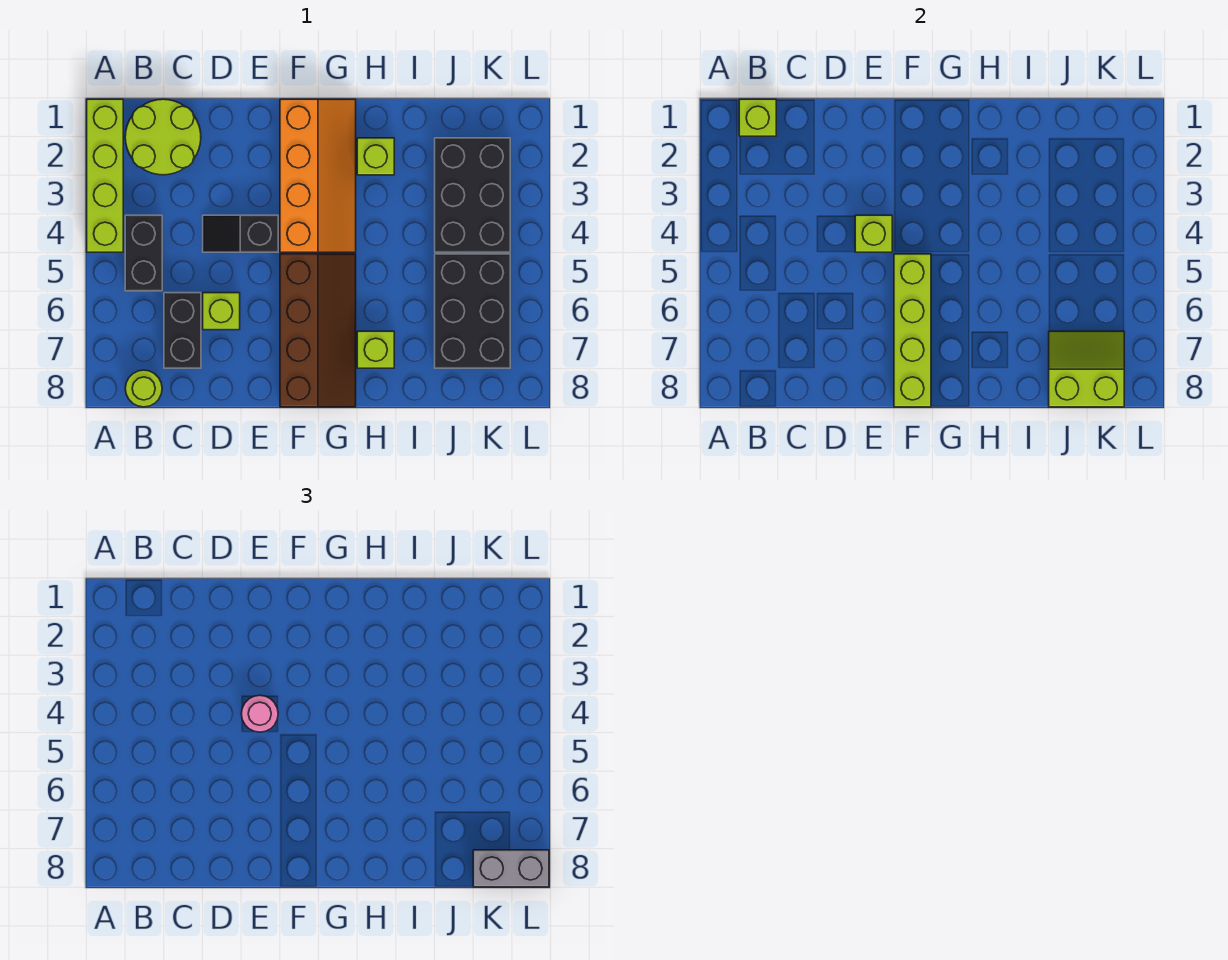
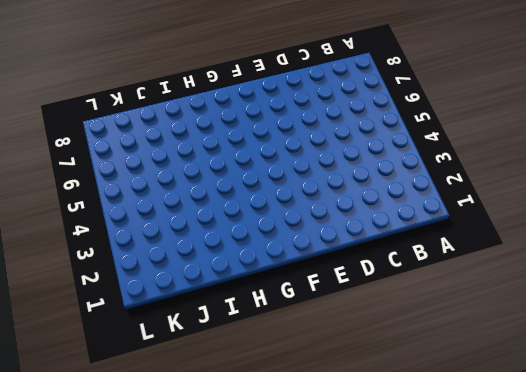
none -> lime 1x4 brick [87,99,123,252]
none -> lime 2x2 round brick [125,99,201,175]
none -> black 1x2 brick [125,215,162,291]

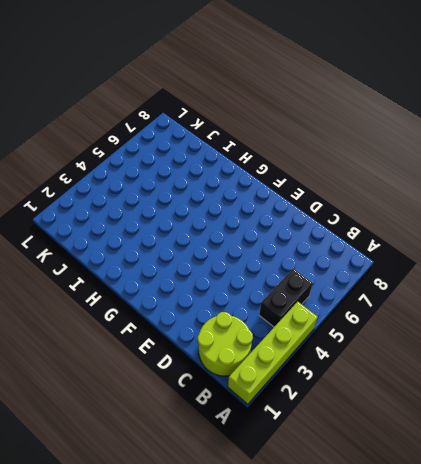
none -> lime 1x1 round brick [125,370,162,407]
none -> black 1x2 brick [164,293,201,368]
none -> black 1x2 slope [203,215,278,252]

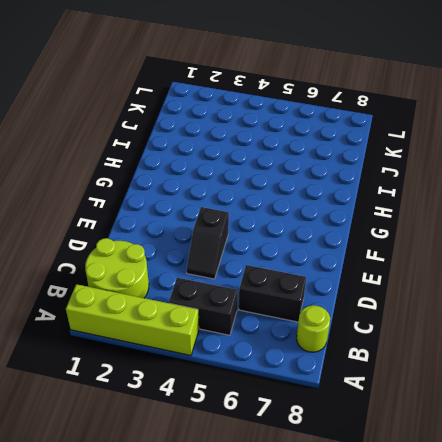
none -> lime 1x1 brick [203,293,240,330]
none -> orange 2x4 slope [280,99,356,252]
none -> brown 2x4 slope [280,254,356,407]

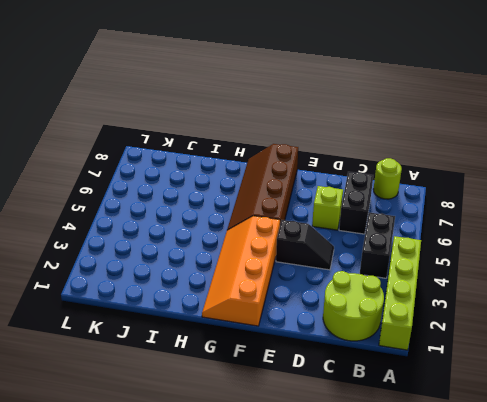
none -> lime 1x1 brick [357,138,394,175]
none -> lime 1x1 brick [357,331,394,368]
none -> black 2x3 brick [435,138,510,252]

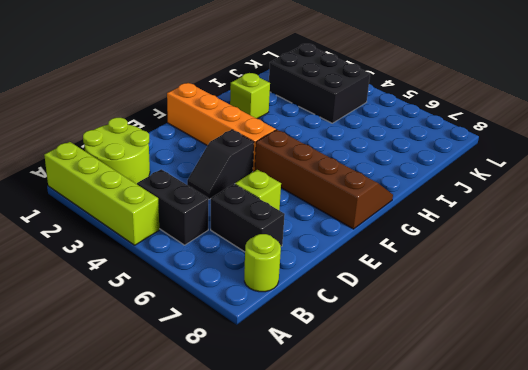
none -> lime 1x1 brick [357,331,394,368]
none -> black 2x3 brick [435,254,510,368]
none -> lime 1x1 brick [739,99,776,136]

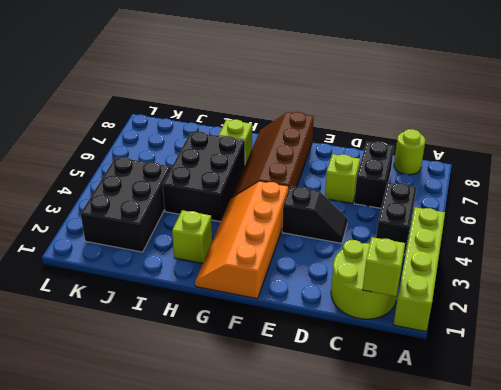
black 2x3 brick [163,132,245,222] -> black 2x3 brick moved to [435,254,510,368]
none -> lime 1x1 brick [855,215,892,252]
none -> lime 1x4 brick [894,254,931,407]
none -> lime 2x2 slope [1049,331,1124,407]

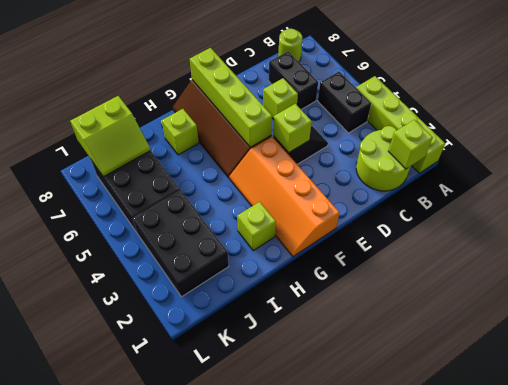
none -> pink 1x1 round brick [241,695,278,732]
none -> grey 1x2 brick [473,850,549,887]

